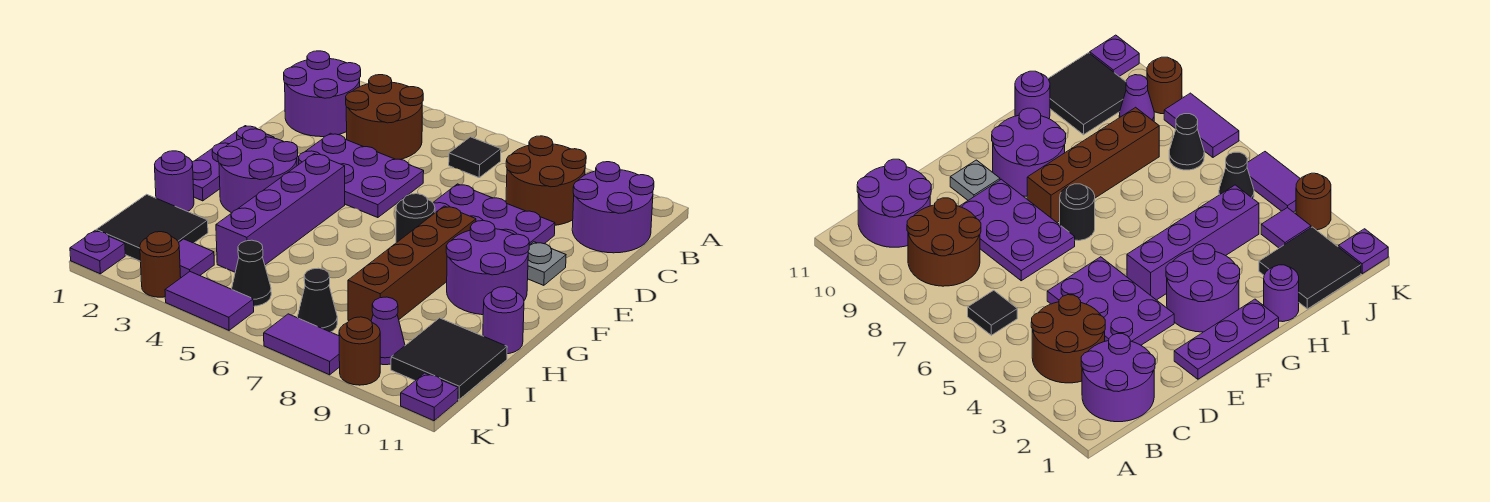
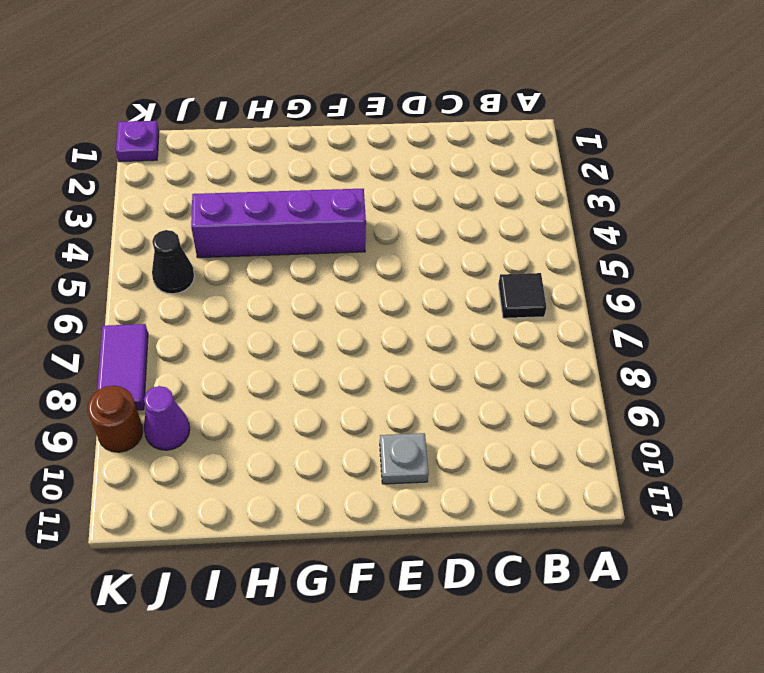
none -> purple 2x2 round brick [284,51,361,137]
none -> brown 2x2 round brick [346,75,423,160]
none -> brown 2x2 round brick [506,136,586,225]

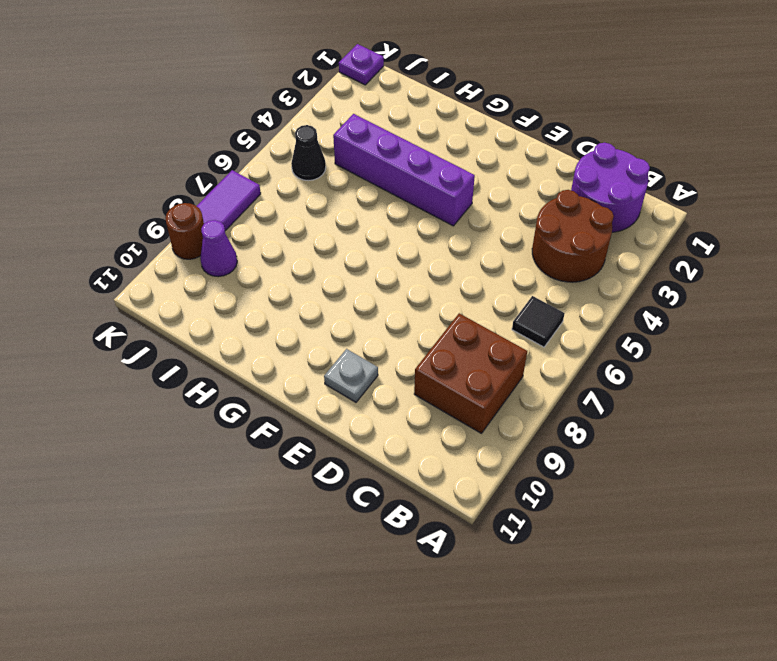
brown 2x2 brick [414,313,527,433] -> brown 2x2 round brick [506,136,586,225]
none -> purple 2x2 round brick [572,162,654,253]
none -> purple 2x3 plate [297,133,424,218]
none -> purple 2x3 plate [433,184,555,245]

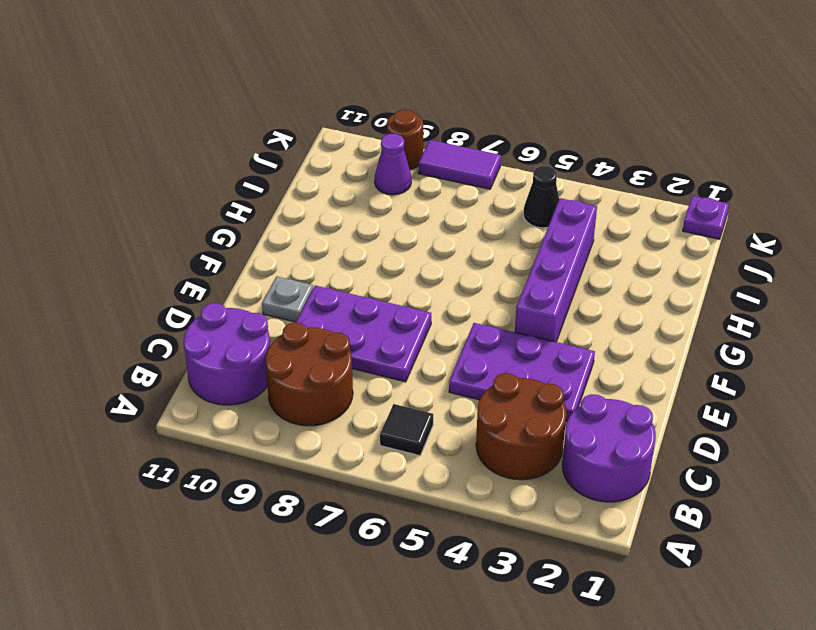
none -> purple 1x3 plate [192,126,274,201]
none -> purple 2x2 round brick [218,129,298,213]
none -> black 1x1 round brick [396,194,435,243]

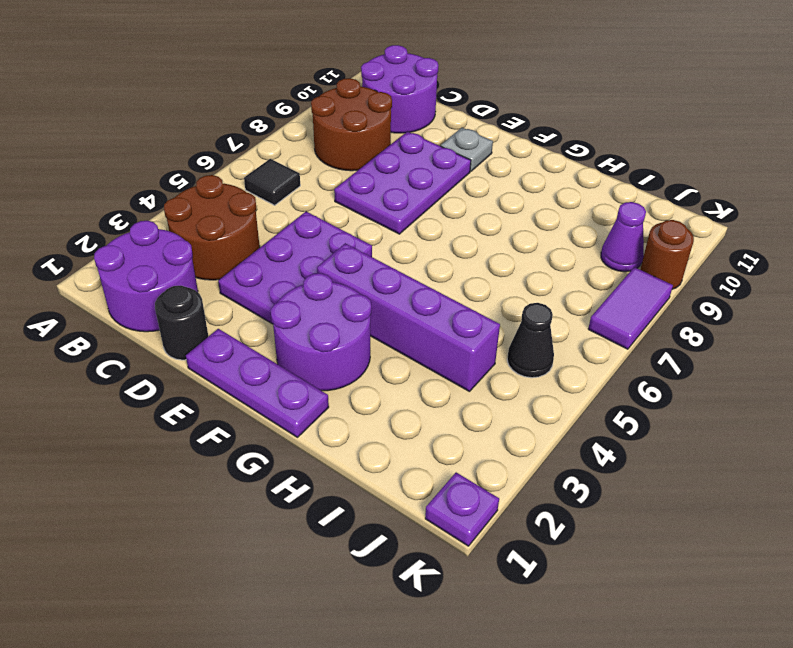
black 1x1 round brick [155,286,208,360] -> black 1x1 round brick moved to [396,194,435,243]
none -> brown 1x4 brick [348,206,476,321]
none -> purple 2x2 round brick [446,221,529,315]
none -> purple 1x1 round brick [155,151,194,212]

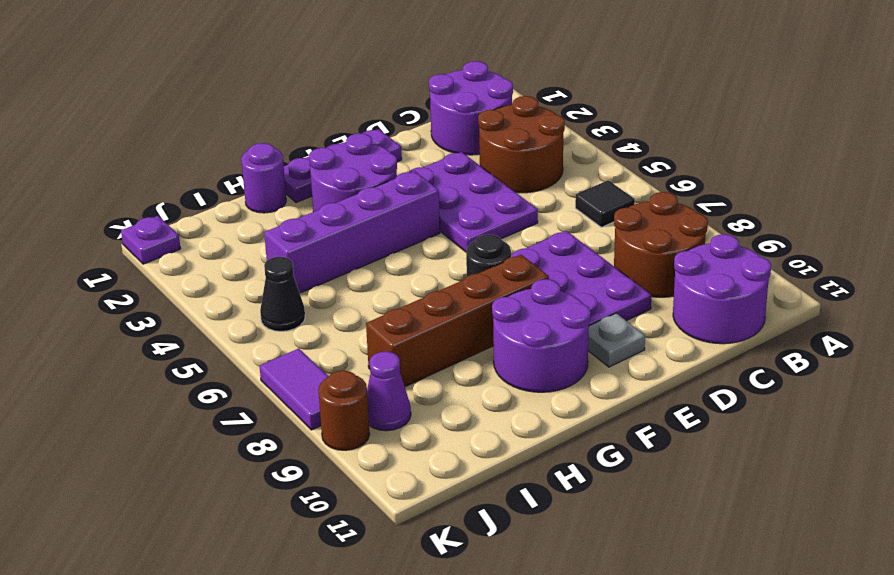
none -> purple 1x1 round brick [483,287,524,354]
none -> black 2x2 tile [96,194,208,261]
none -> black 2x2 tile [391,318,507,400]

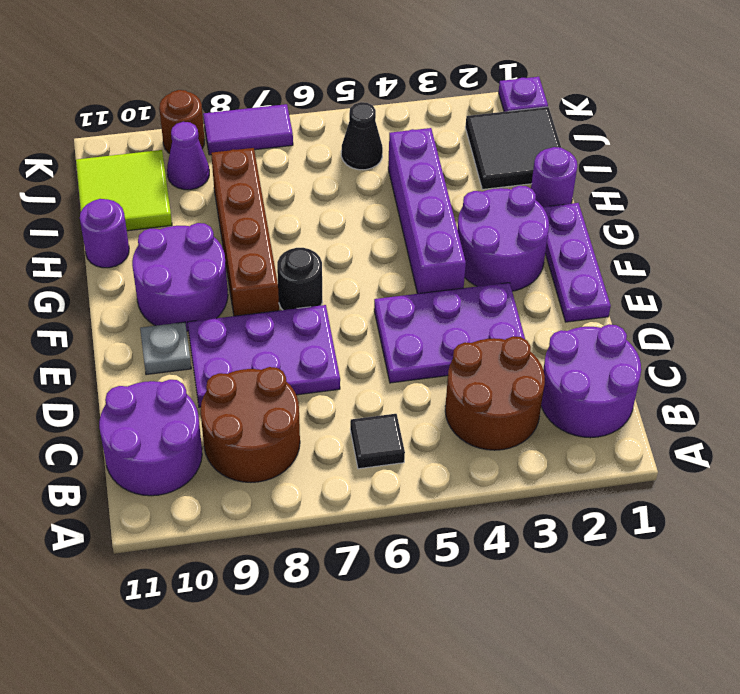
lime 2x2 tile [76,150,172,231] -> black 2x2 tile [391,318,507,400]
none -> purple 1x1 tile [179,239,214,278]
none -> black 1x1 cone [298,268,337,332]
none -> brown 1x1 round brick [140,232,181,297]

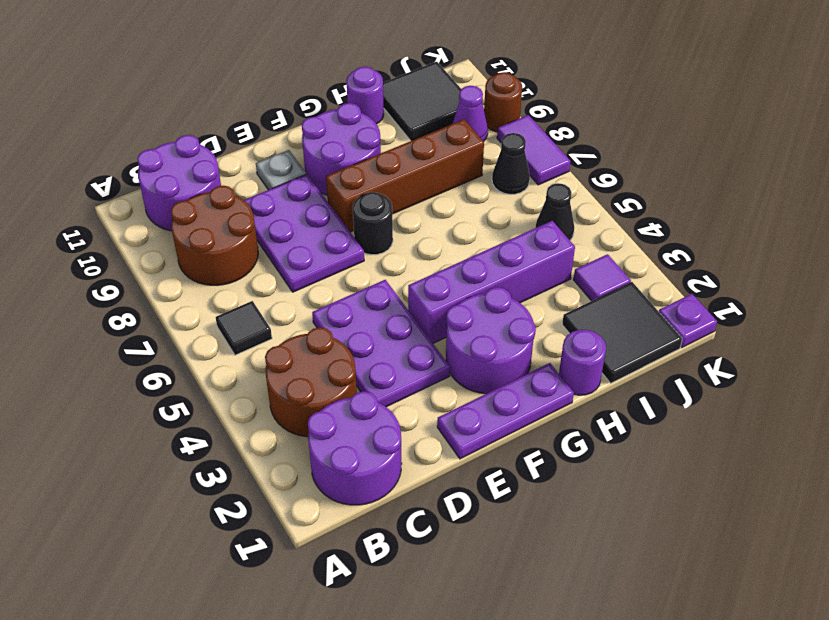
none -> brown 1x1 round brick [140,232,181,297]
none -> purple 1x2 tile [165,272,254,330]
none -> purple 1x1 plate [401,373,458,421]

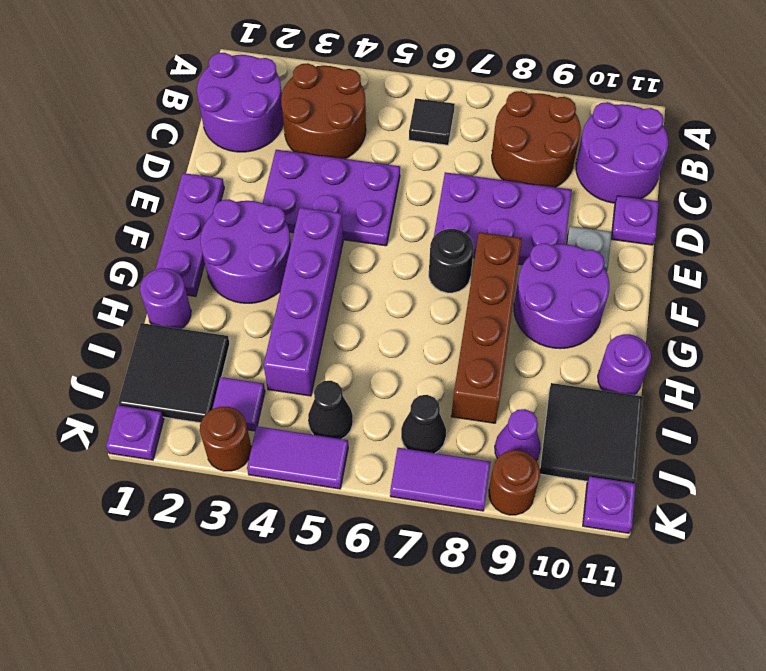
purple 1x1 plate [611,196,659,245] -> none

